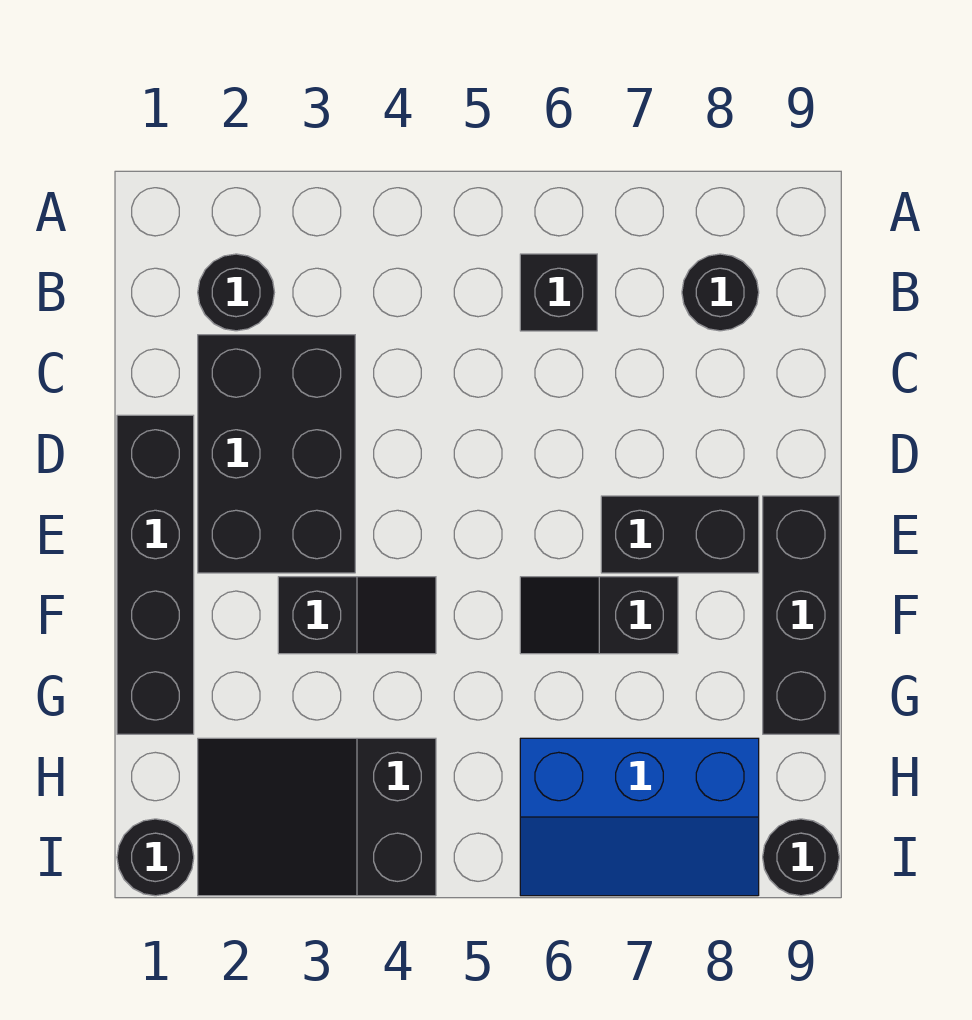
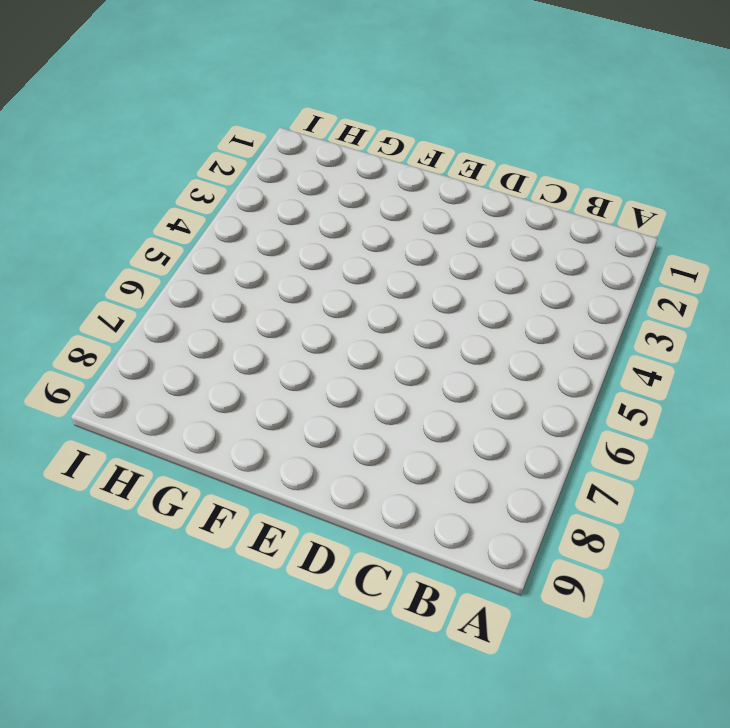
none -> black 1x1 round brick [198,254,274,331]
none -> black 1x1 brick [520,254,597,331]
none -> black 1x1 round brick [682,254,759,331]

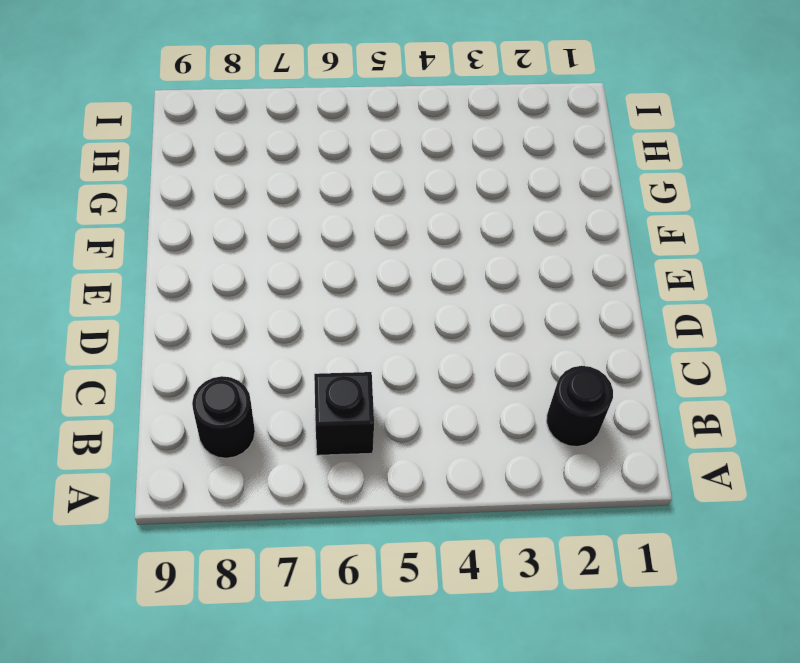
none -> black 2x3 brick [198,335,355,573]
none -> black 1x4 brick [117,415,194,734]
none -> black 1x2 brick [601,496,759,573]

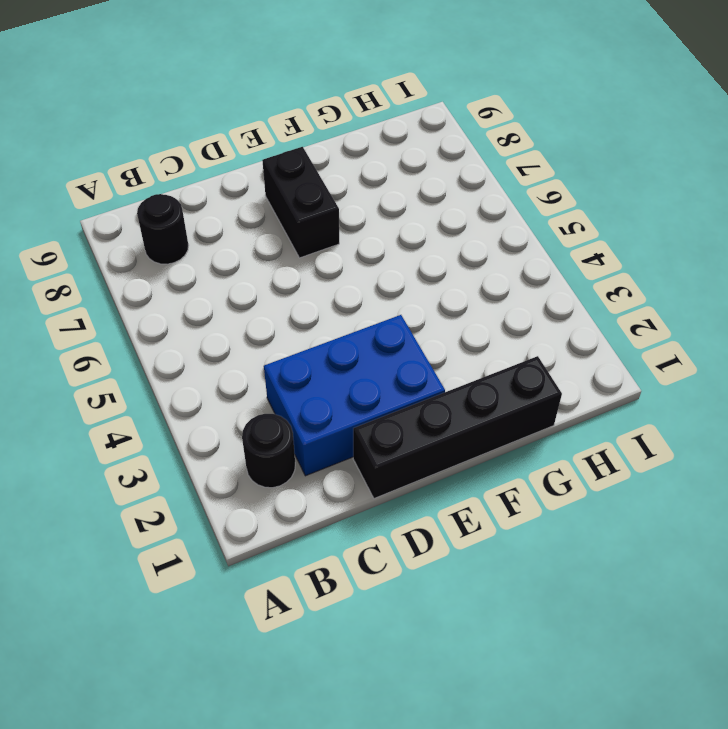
blue 2x3 brick [264,315,445,476] -> black 2x3 brick [198,335,355,573]
none -> black 1x1 brick [520,254,597,331]
none -> black 1x3 brick [763,496,839,734]
none -> black 1x2 slope [278,577,436,654]

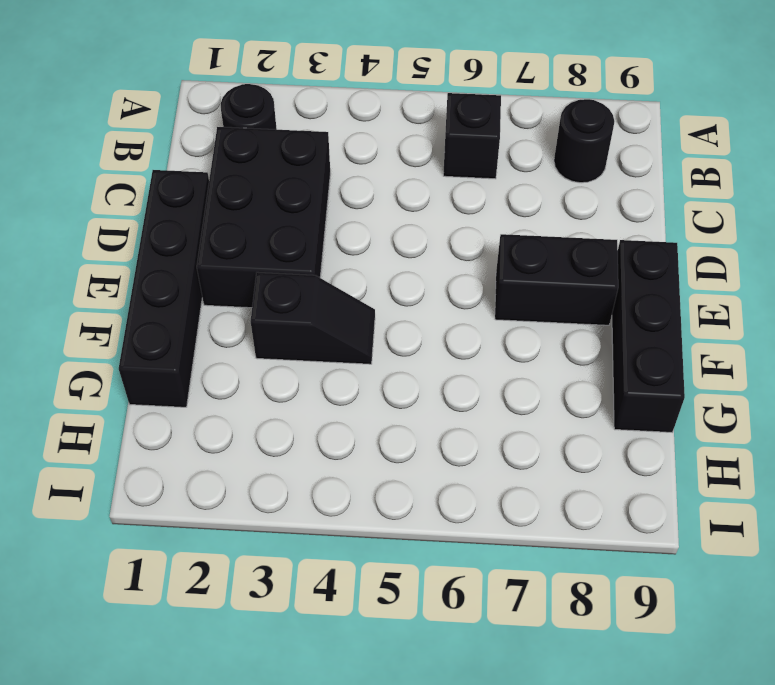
none -> black 1x2 slope [520,577,678,654]
none -> black 2x3 slope [198,738,436,896]
none -> blue 2x3 slope [520,738,759,896]

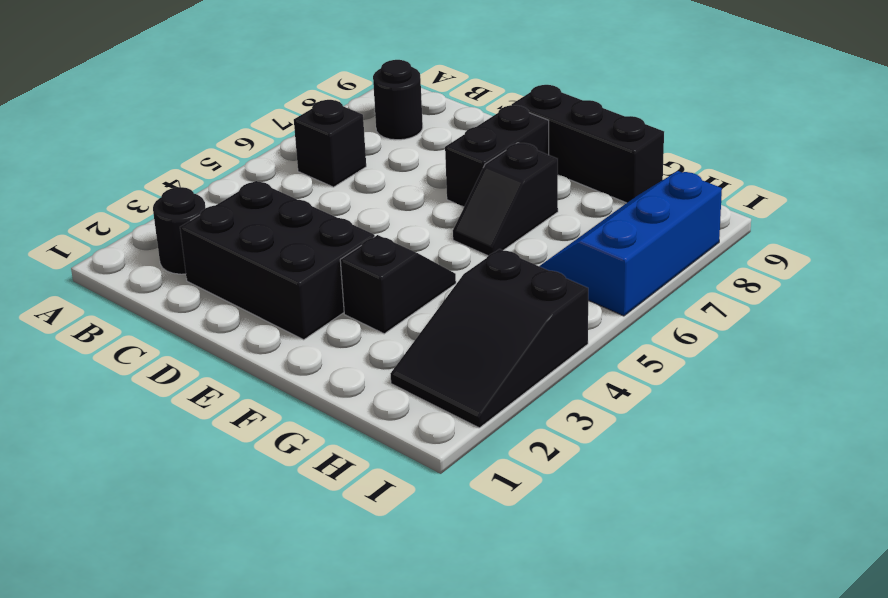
blue 2x3 slope [540,171,722,316] -> blue 2x3 slope turned to [520,738,759,896]
none -> black 1x4 brick [117,415,194,734]
none -> black 1x1 round brick [117,819,194,896]
none -> black 1x1 round brick [763,819,839,896]

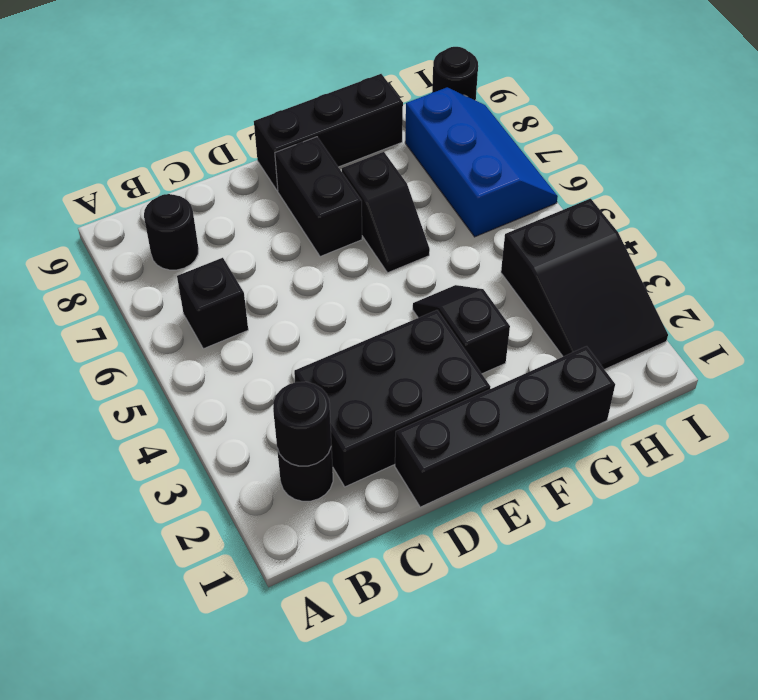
black 1x1 round brick [273,382,331,466] -> black 1x1 round brick moved to [117,819,194,896]

